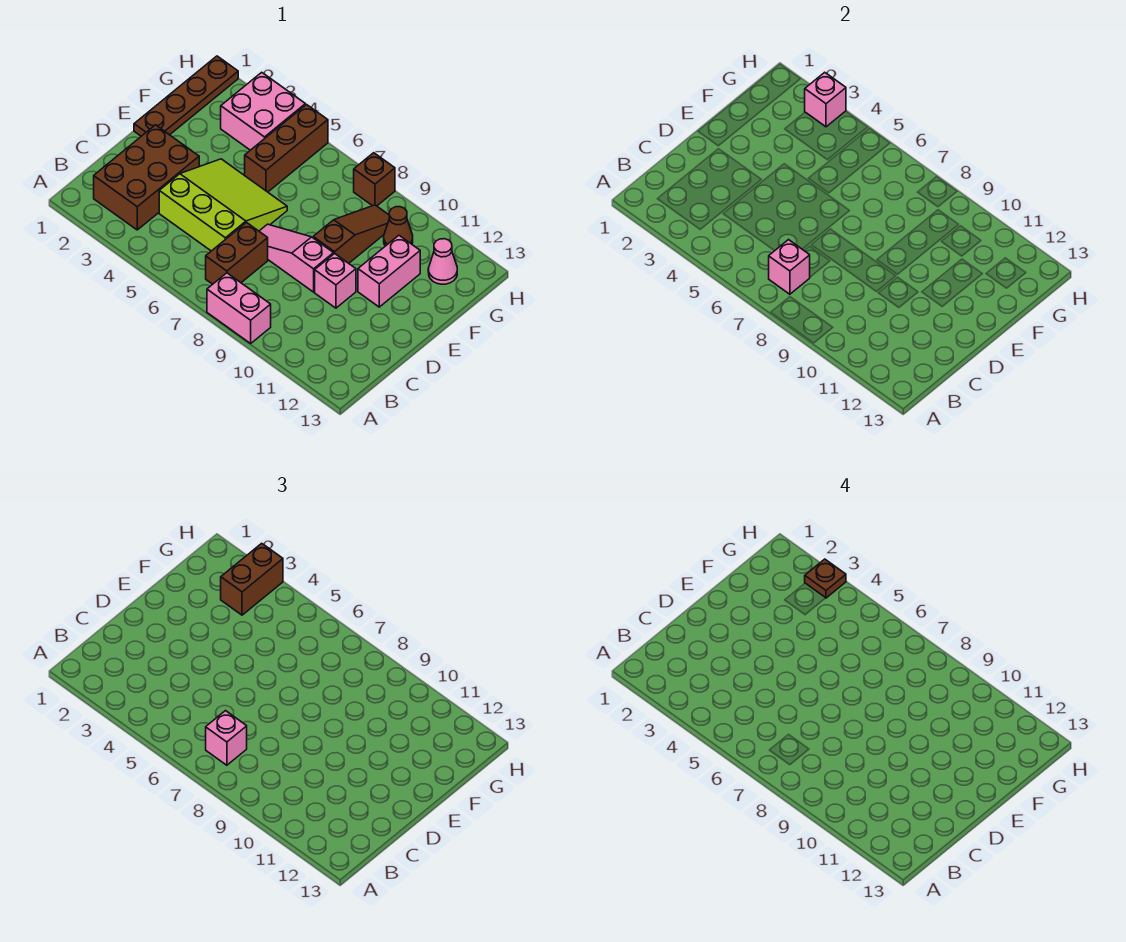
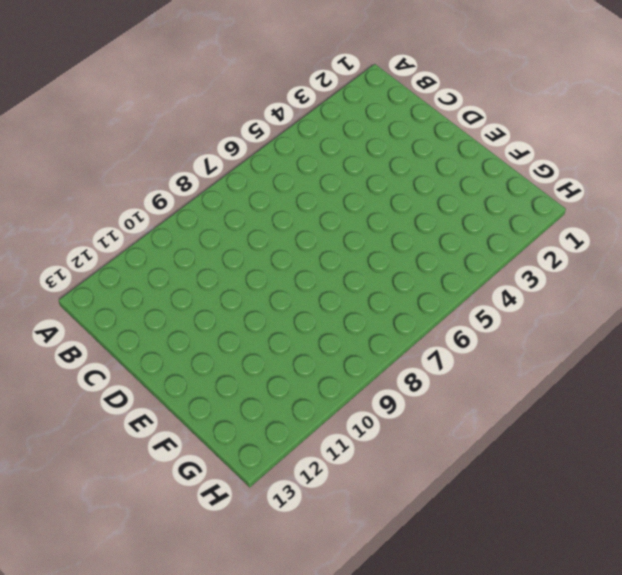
none -> pink 1x2 brick [207,273,271,343]
none -> brown 2x3 brick [94,125,199,230]
none -> brown 1x2 brick [206,223,268,284]

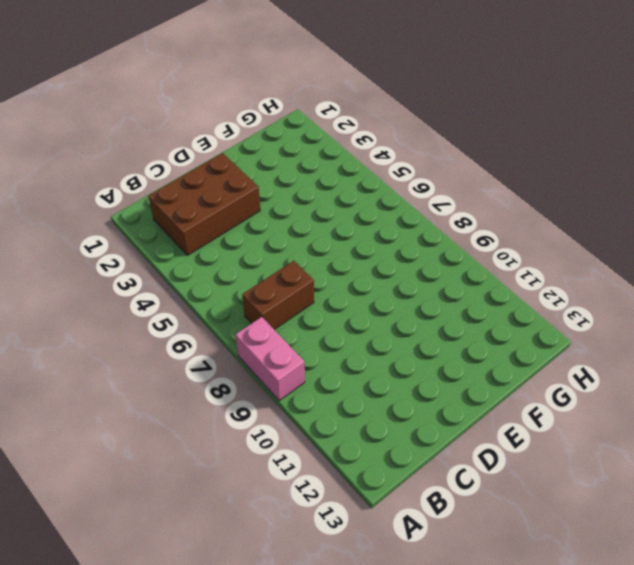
none -> lime 3x3 slope [159,159,287,251]
none -> pink 1x3 slope [259,224,334,292]
none -> pink 1x1 brick [315,253,356,308]

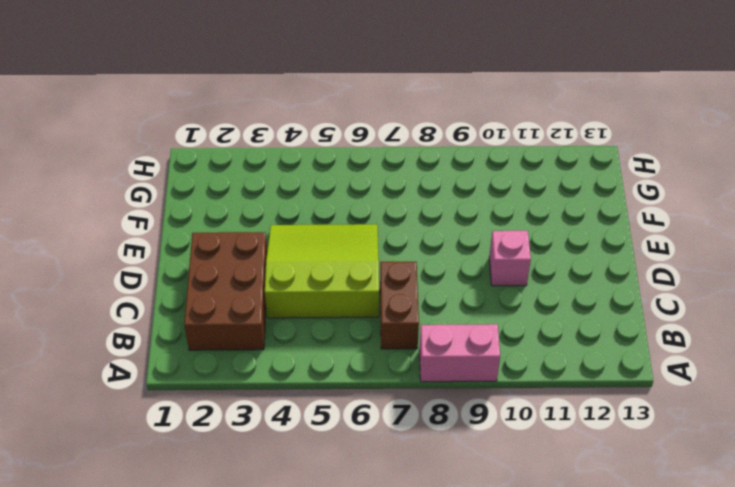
none -> pink 1x3 slope [259,224,334,292]
none -> brown 1x4 plate [134,56,238,136]
none -> brown 1x3 slope [313,205,389,263]

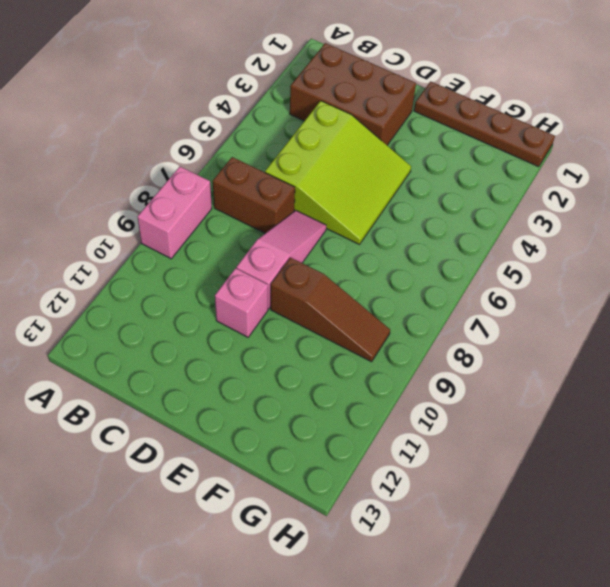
none -> pink 1x2 brick [358,235,420,307]
none -> brown 1x3 brick [245,105,328,192]
none -> pink 2x2 brick [221,72,305,150]

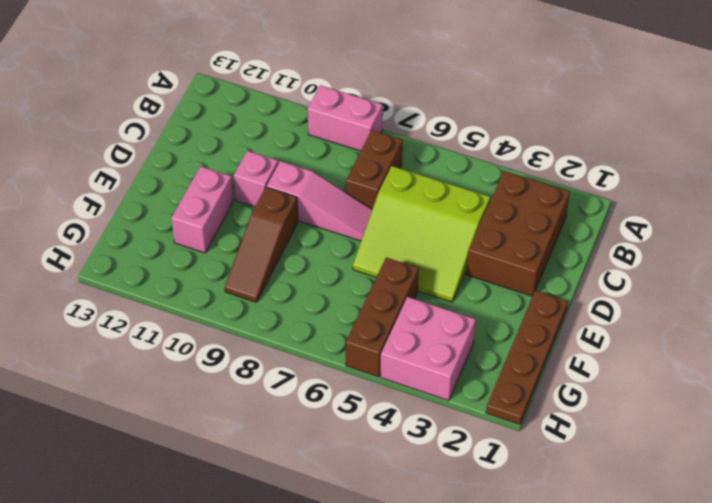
none -> brown 1x1 cone [384,207,413,246]
none -> pink 1x1 cone [428,239,457,284]
none -> brown 1x1 brick [354,153,395,206]

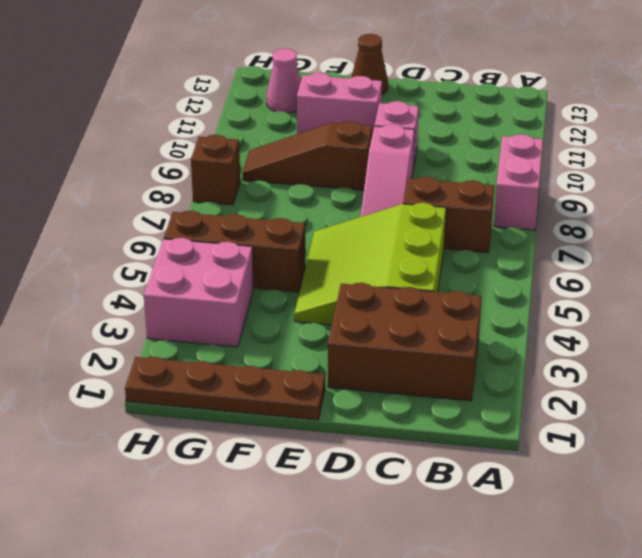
brown 1x1 cone [351,34,388,95] -> brown 1x1 cone moved to [384,207,413,246]
none -> pink 1x1 brick [769,240,810,294]
none -> pink 1x1 brick [805,72,846,127]
none -> pink 1x1 brick [206,711,247,765]

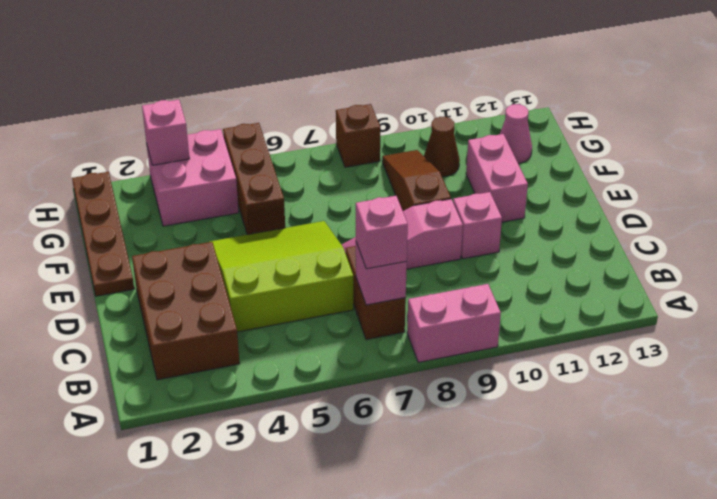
none -> brown 1x2 brick [221,543,283,615]
none -> brown 1x1 plate [805,559,846,598]

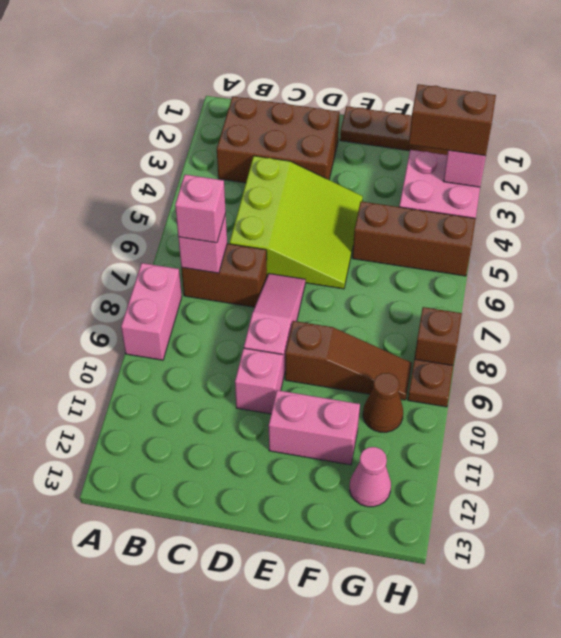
brown 1x1 plate [408,359,453,407] -> brown 1x1 plate moved to [805,559,846,598]

